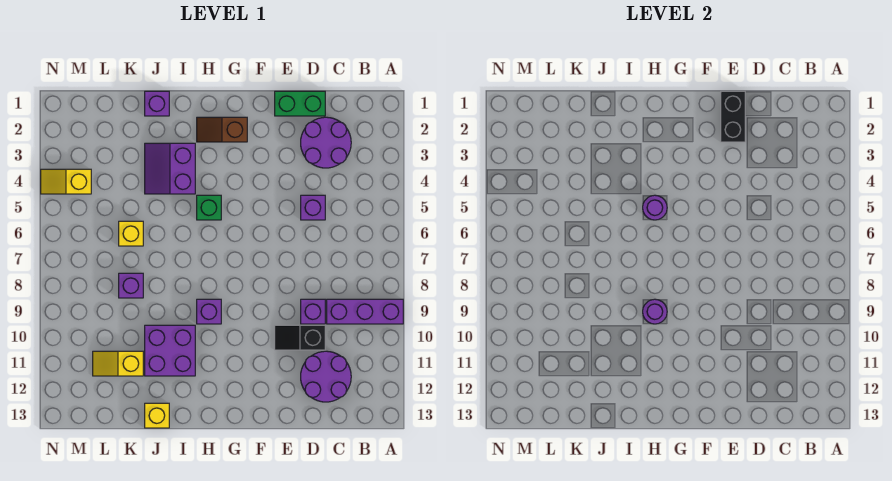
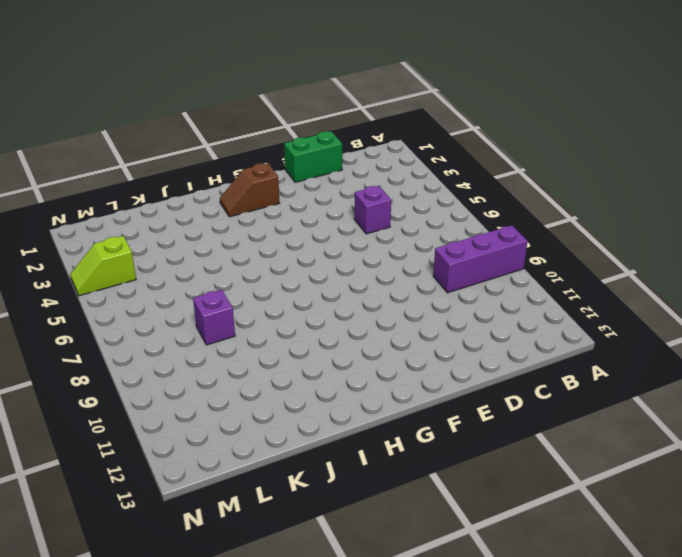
lime 1x2 slope [70,236,136,296] -> yellow 1x2 slope [41,169,91,194]
none -> purple 2x2 round brick [301,117,351,168]
none -> purple 2x2 round brick [301,351,351,402]
none -> purple 1x1 brick [301,299,325,324]

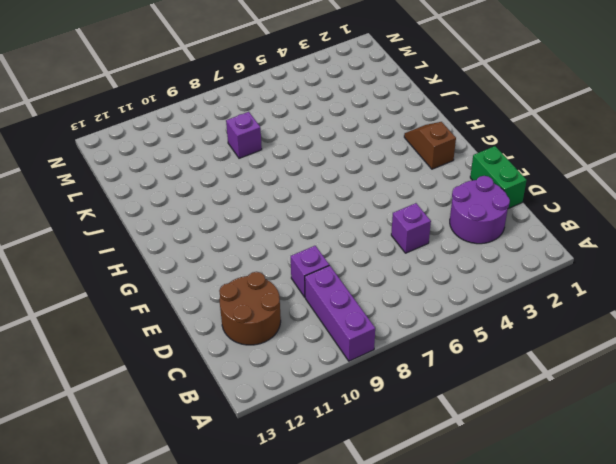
brown 2x2 round brick [219,272,281,345] -> purple 2x2 round brick [301,351,351,402]
none -> black 1x2 slope [275,325,325,350]
none -> green 1x1 brick [197,195,221,220]
none -> purple 1x1 brick [197,299,221,324]

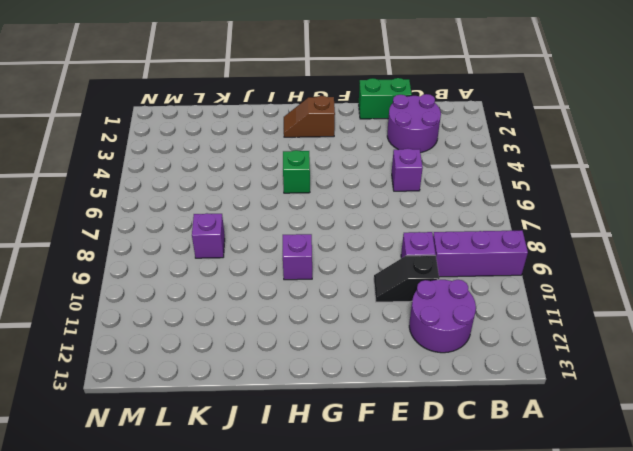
none -> purple 2x2 slope [145,143,195,194]
none -> purple 2x2 brick [145,325,195,376]
none -> purple 1x1 brick [145,91,169,116]

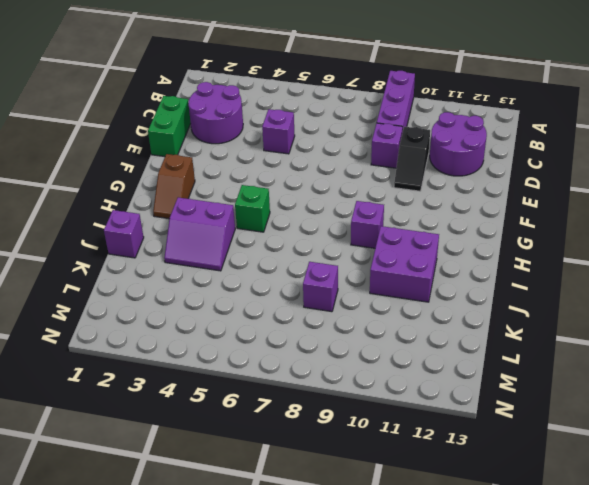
none -> yellow 1x1 brick [145,403,169,428]
none -> yellow 1x1 brick [119,221,143,246]
none -> yellow 1x2 slope [93,351,143,376]

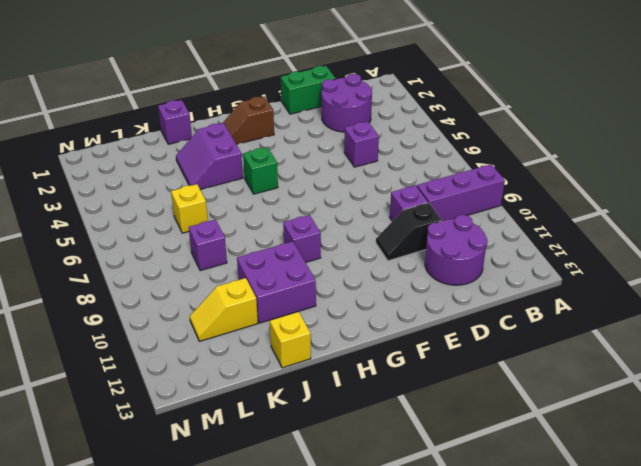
none -> yellow 1x2 slope [41,169,91,194]
none -> black 1x2 brick [721,91,745,142]
none -> purple 1x1 round brick [643,195,667,220]

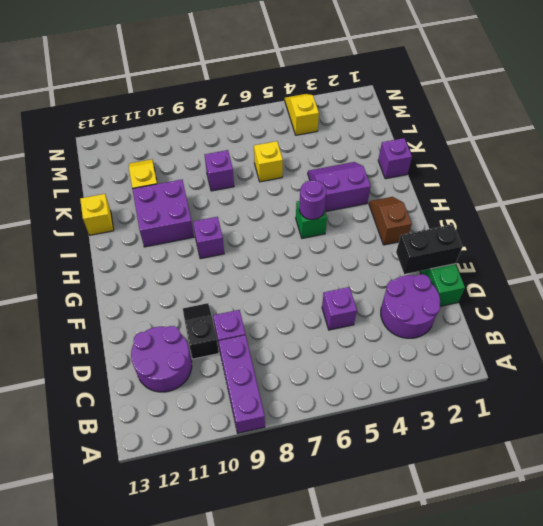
none -> purple 1x1 round brick [643,299,667,324]

